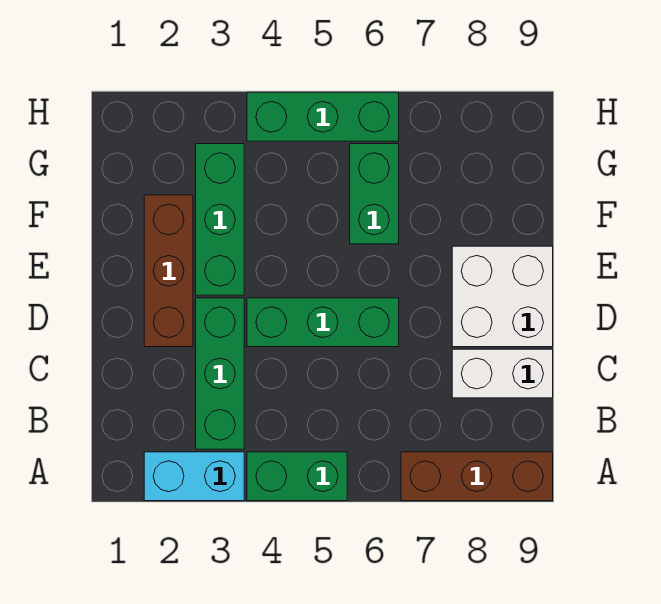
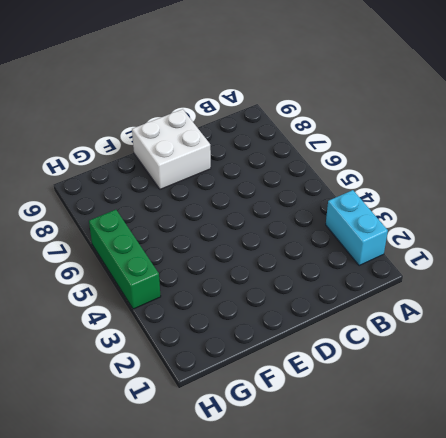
none -> green 1x2 brick [247,452,347,501]
none -> brown 1x3 brick [401,452,553,501]

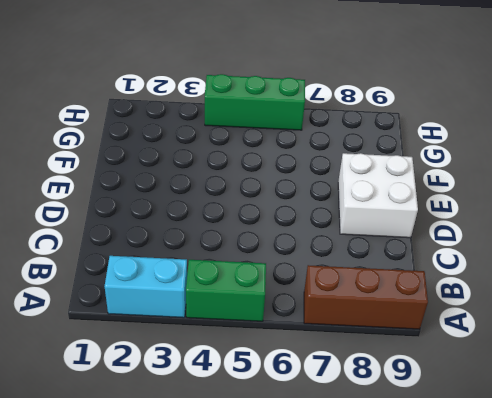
none -> green 1x3 brick [196,298,244,449]
none -> white 1x2 brick [452,349,553,398]

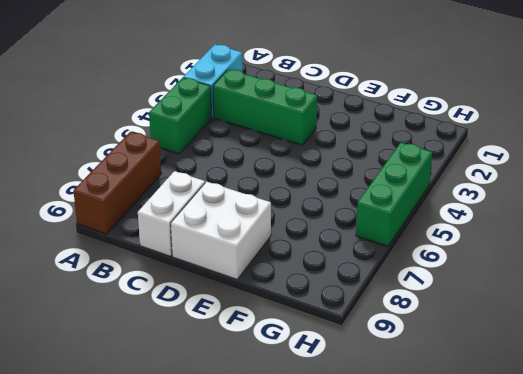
none -> brown 1x3 brick [144,195,193,347]
none -> green 1x3 brick [247,298,399,347]

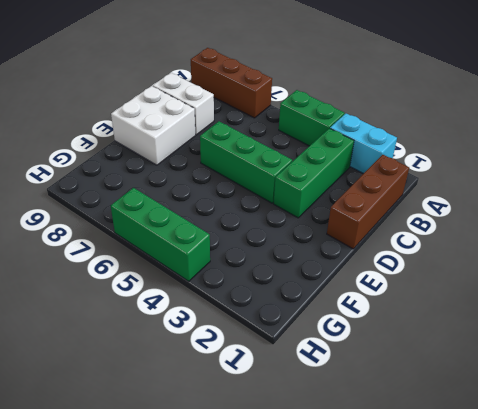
brown 1x3 brick [327,155,409,249] -> brown 1x3 brick moved to [144,195,193,347]
none -> green 1x3 brick [196,144,244,295]
none -> green 1x2 brick [350,144,399,244]

